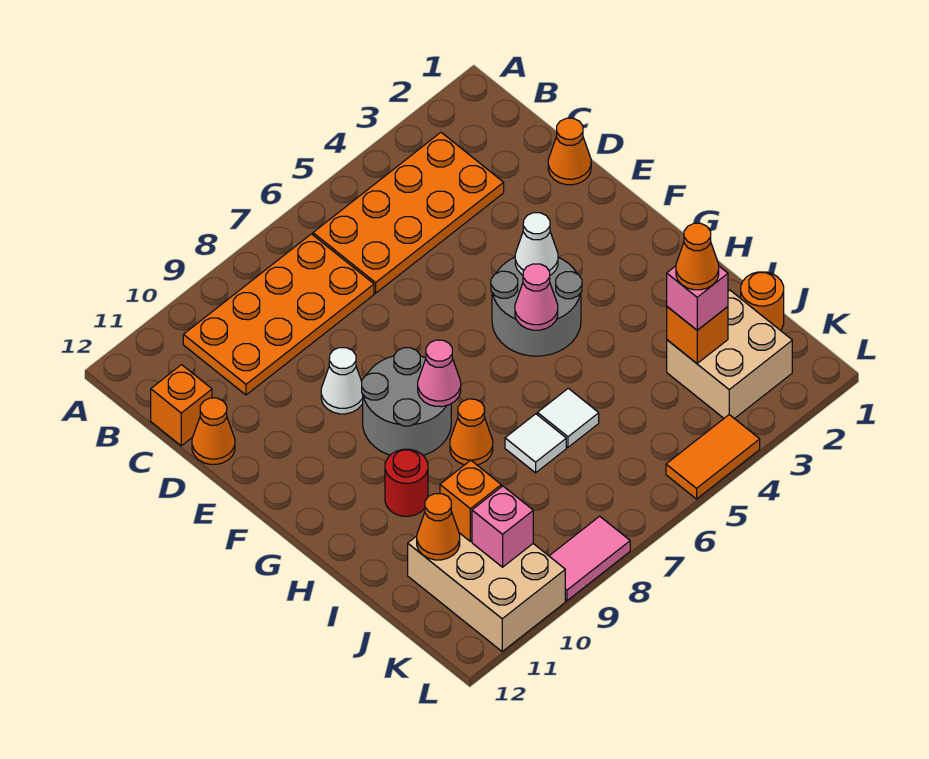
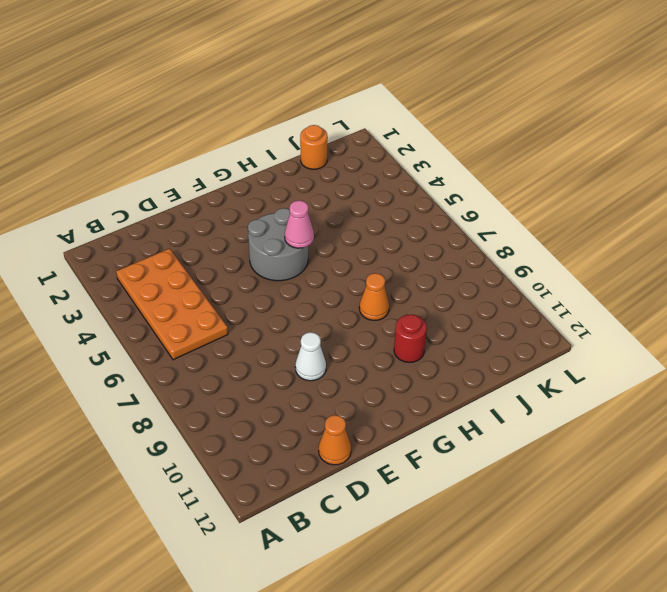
none -> orange 2x4 plate [183,234,374,395]
none -> orange 1x1 brick [151,365,212,446]
none -> orange 1x1 cone [548,118,591,185]

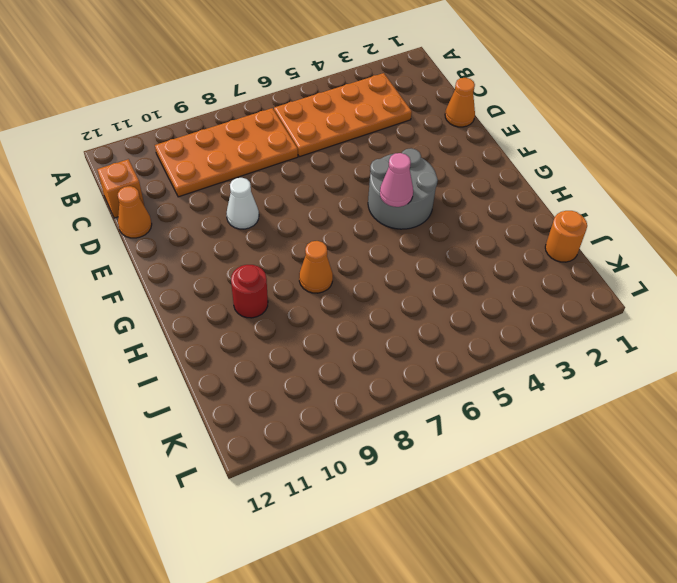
none -> grey 2x2 round brick [362,348,451,455]
none -> white 1x1 tile [537,388,599,447]
none -> white 1x1 tile [505,414,566,473]

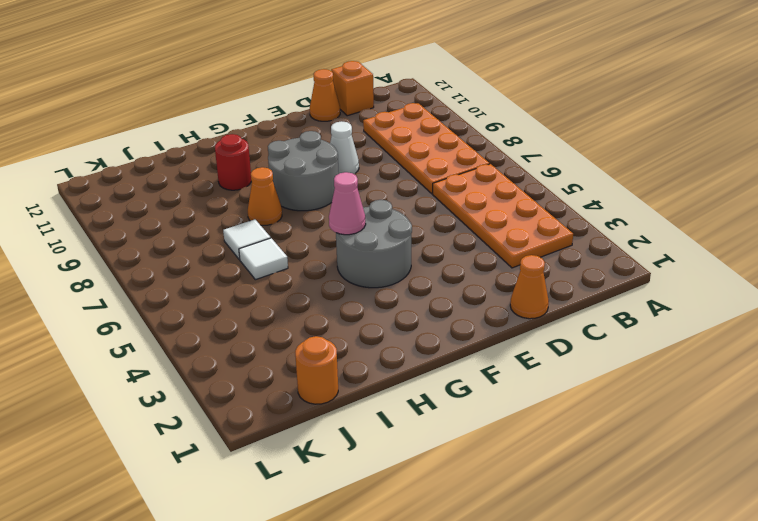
none -> tan 2x2 brick [667,290,792,419]
none -> tan 2x3 brick [408,533,565,651]
none -> orange 1x2 tile [666,415,760,499]

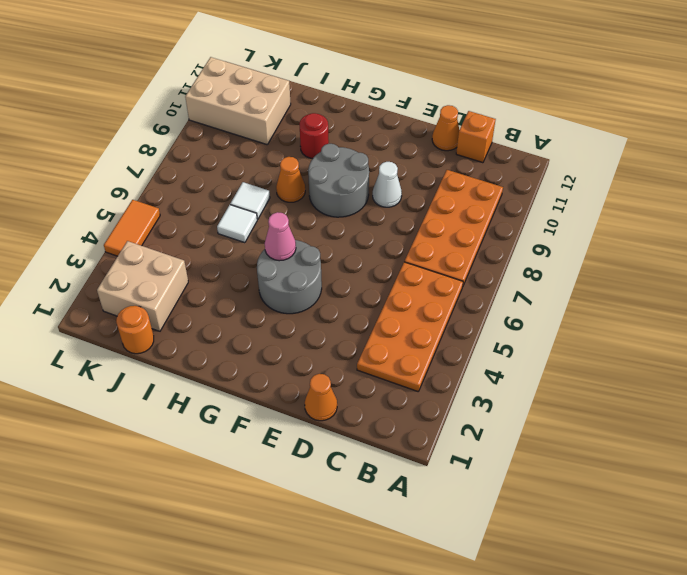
none -> pink 1x2 tile [550,516,630,601]
none -> white 1x1 cone [515,213,558,275]
none -> pink 1x1 cone [418,340,461,407]

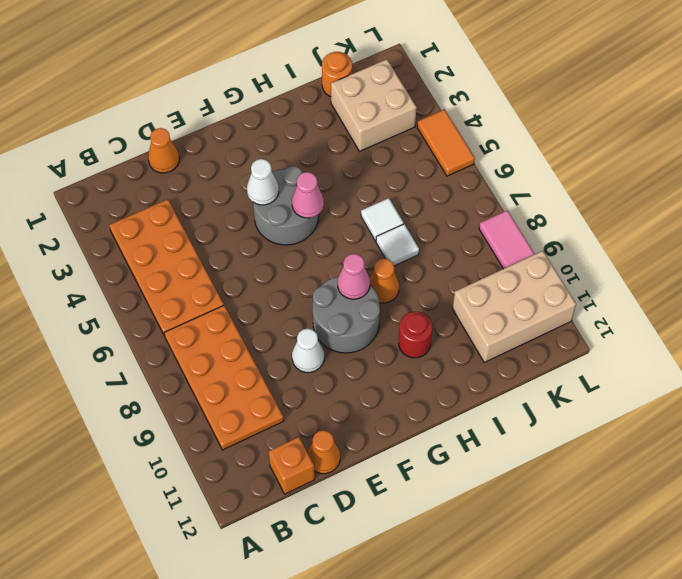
none -> orange 1x1 brick [667,307,728,363]
none -> orange 1x1 brick [440,460,501,541]
none -> orange 1x1 cone [417,494,460,560]

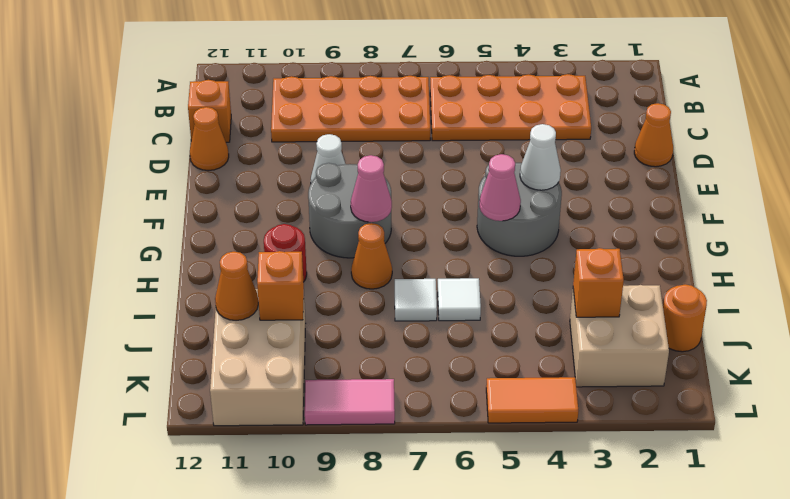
none -> pink 1x1 brick [472,486,533,567]
none -> pink 1x1 brick [667,266,728,330]
none -> orange 1x1 cone [676,223,719,290]

